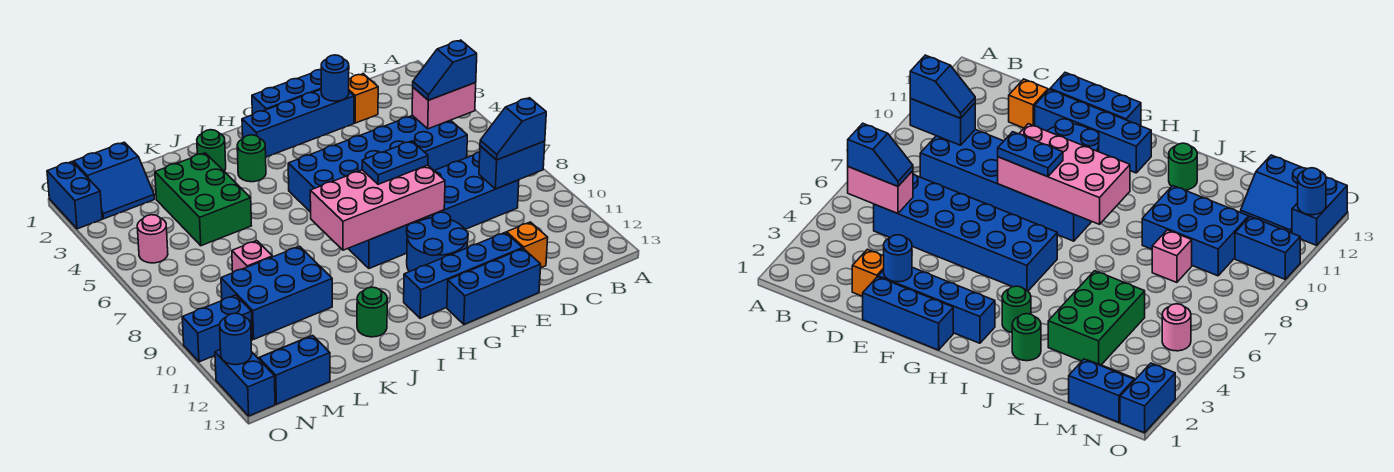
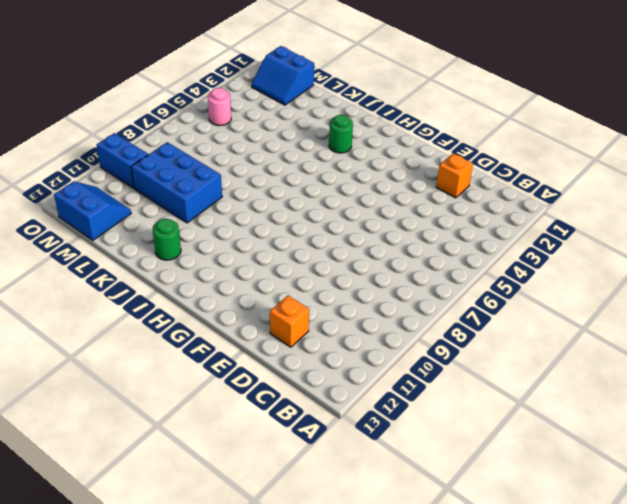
none -> blue 2x6 brick [288,115,467,212]
none -> blue 2x6 brick [348,152,519,268]
none -> blue 1x3 brick [252,70,321,115]

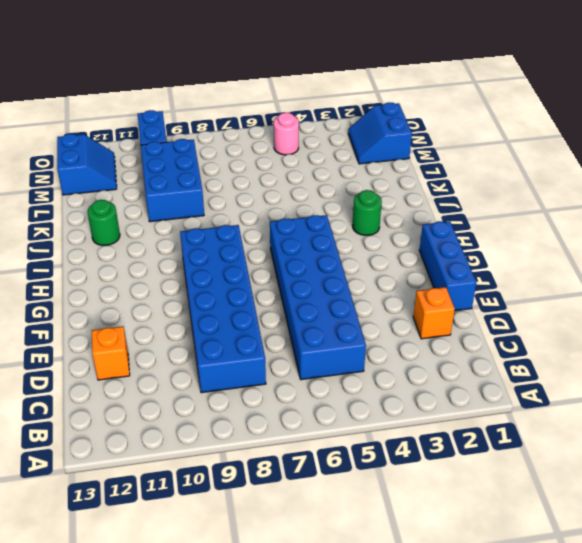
none -> blue 1x4 brick [242,90,354,157]
none -> blue 1x4 brick [404,232,522,318]
none -> blue 1x3 brick [447,249,541,324]

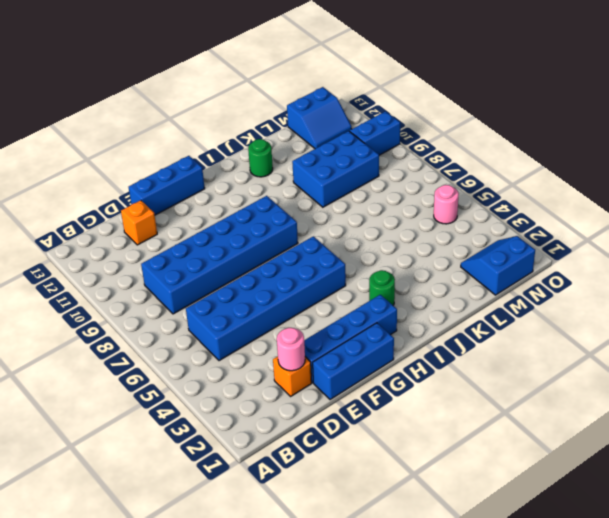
pink 1x1 round brick [277,328,305,371] -> none
none -> blue 1x4 brick [404,232,522,318]
none -> blue 2x2 round brick [407,212,468,272]
none -> green 1x1 round brick [197,130,226,171]

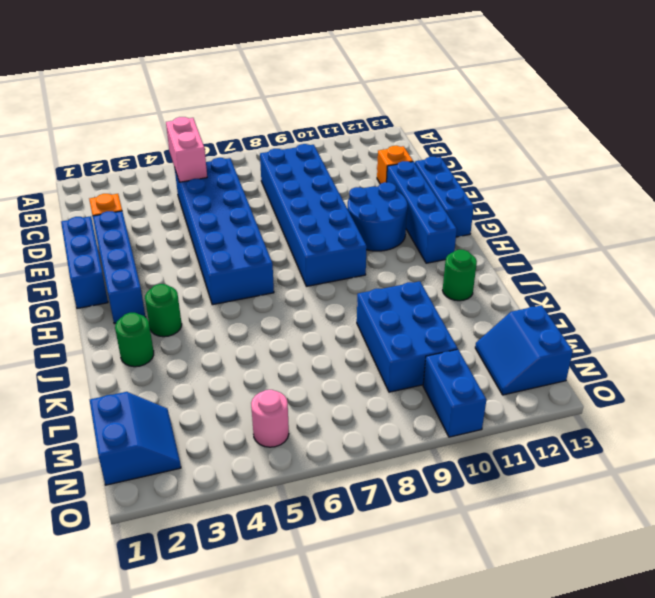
none -> green 2x3 brick [155,153,251,246]
none -> pink 1x1 brick [232,241,273,272]
none -> blue 1x2 brick [47,162,102,229]

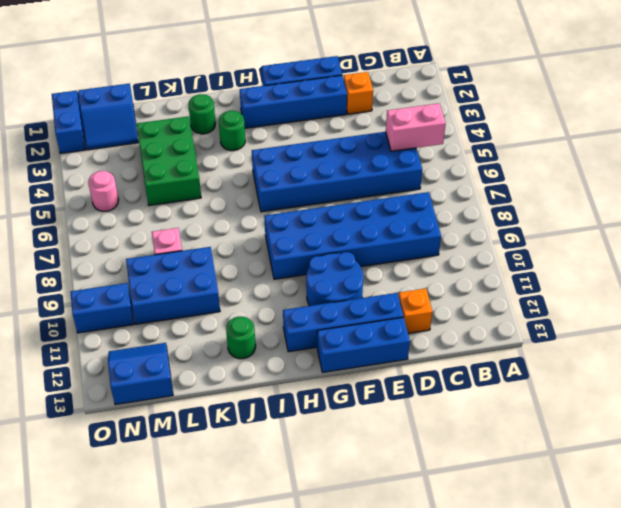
none -> blue 1x2 brick [215,349,275,416]
none -> blue 1x2 brick [479,141,545,189]
none -> blue 1x1 round brick [321,55,349,101]

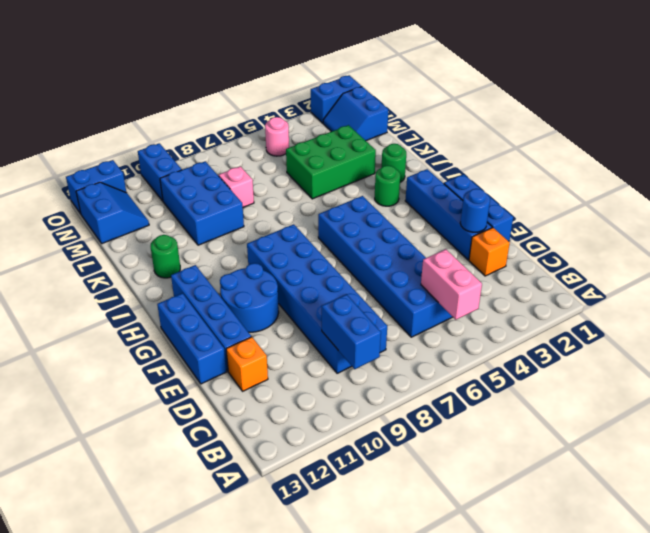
none -> pink 2x4 brick [310,165,445,250]
none -> blue 1x1 round brick [220,313,252,365]
none -> blue 1x2 slope [413,40,477,100]

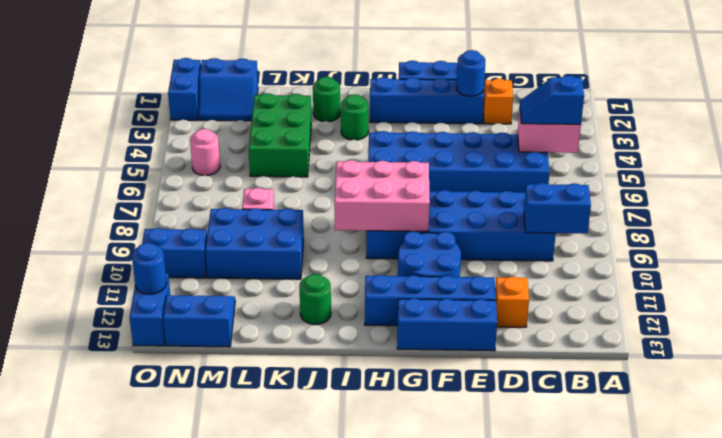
pink 2x3 brick [334,160,430,231] -> pink 2x4 brick [310,165,445,250]
none -> blue 1x2 slope [480,98,546,160]
none -> blue 1x2 plate [362,141,428,184]

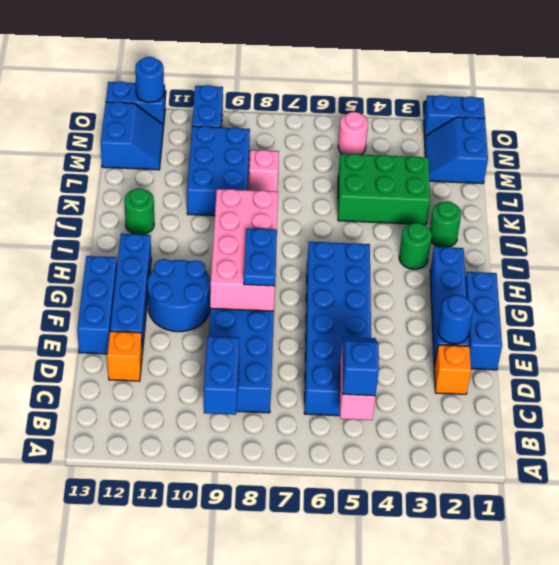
none -> blue 1x2 slope [480,98,546,160]

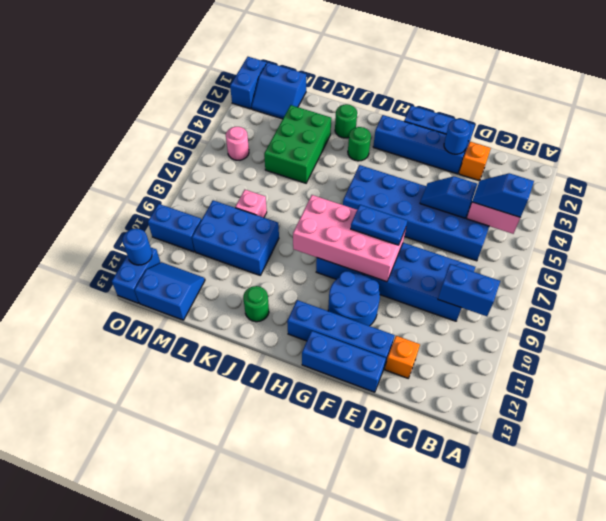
blue 1x2 slope [420,176,477,218] -> blue 1x2 slope moved to [480,98,546,160]

